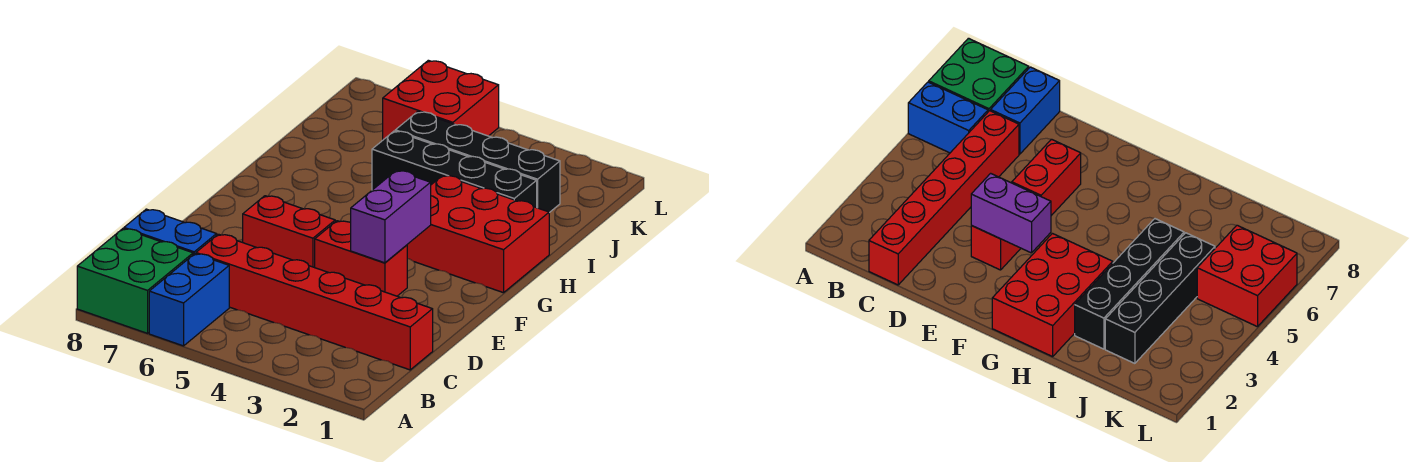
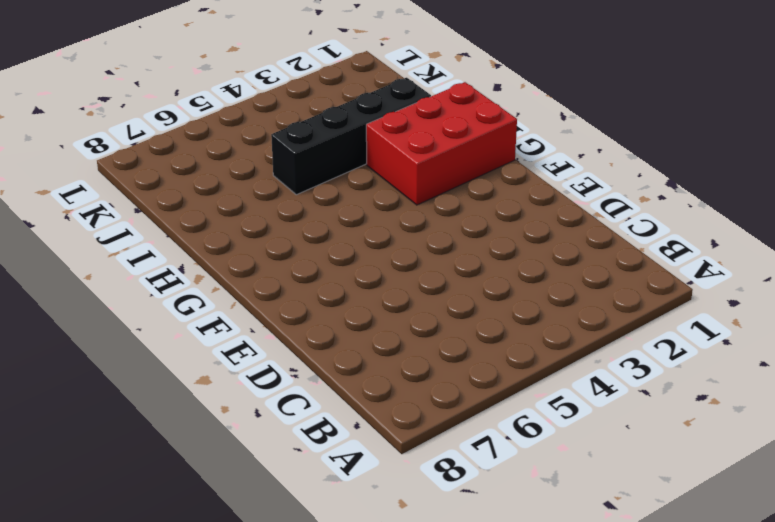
none -> blue 1x2 brick [149,254,229,346]
none -> green 2x2 brick [77,229,193,333]

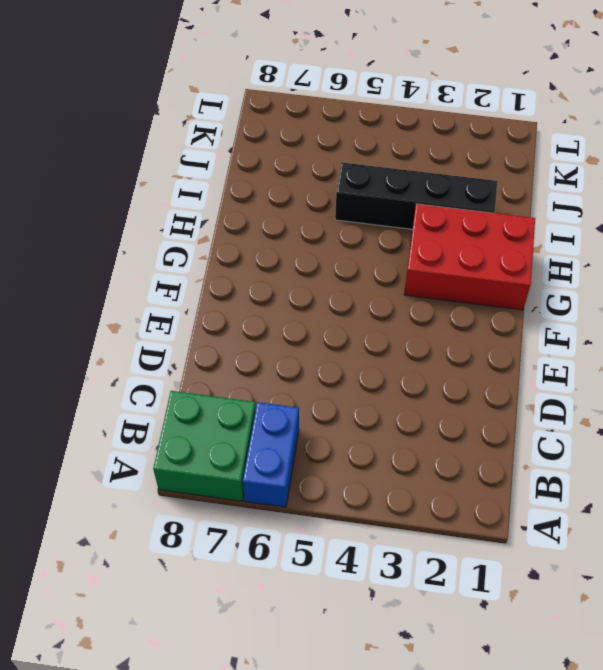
none -> red 1x6 brick [196,234,433,370]
none -> blue 1x2 brick [124,209,217,255]

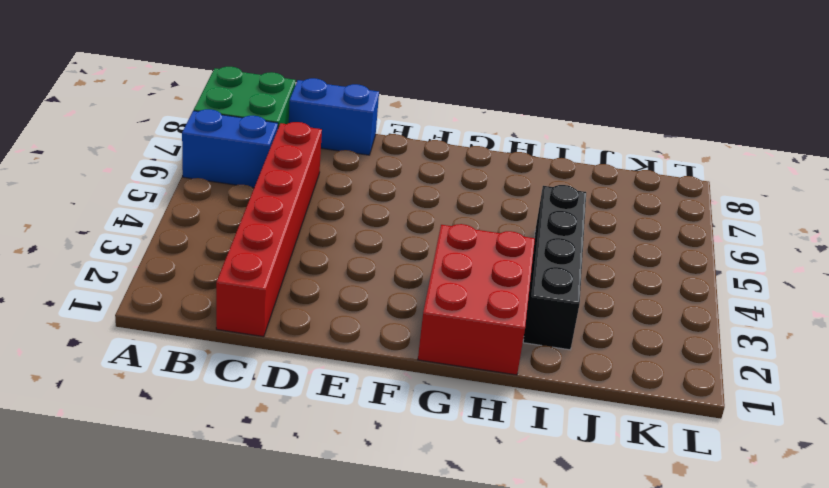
blue 1x2 brick [289,78,379,155] -> blue 1x2 brick turned to [124,209,217,255]
none -> red 1x2 brick [315,221,407,296]
none -> red 1x2 brick [243,196,335,267]

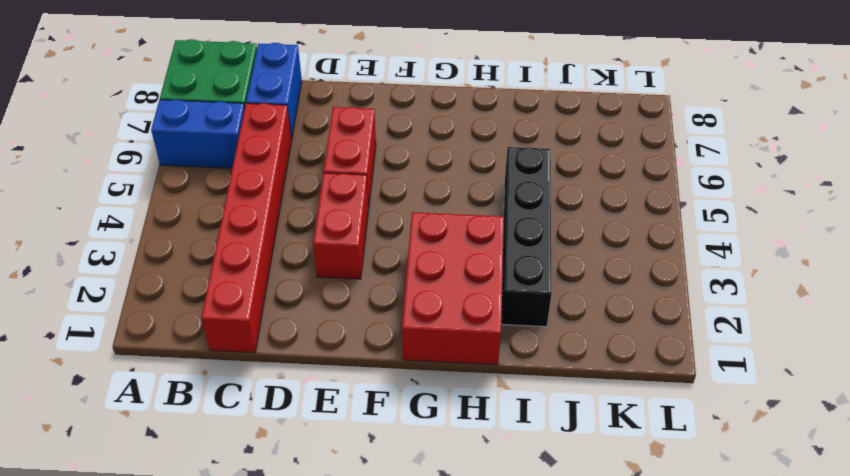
none -> black 1x4 brick [395,112,560,213]
none -> red 2x2 brick [383,60,499,140]

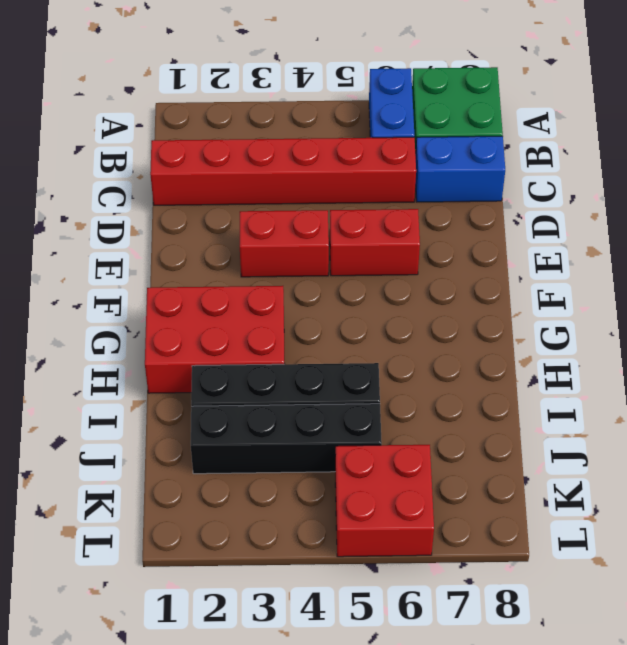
none -> purple 1x2 brick [351,170,431,263]

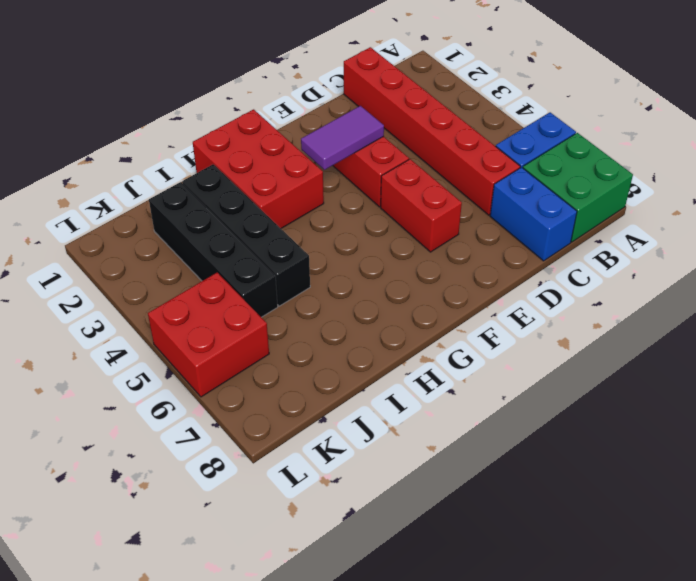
purple 1x2 tile [301,106,384,170] -> purple 1x2 brick [351,170,431,263]

